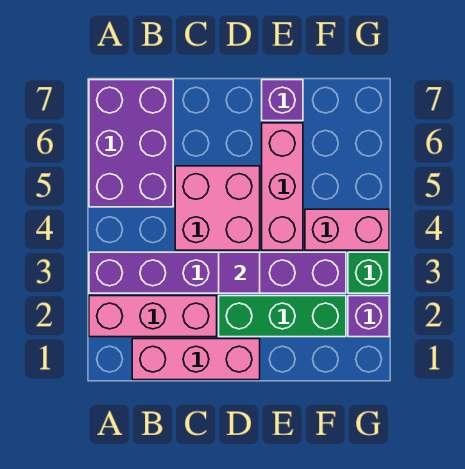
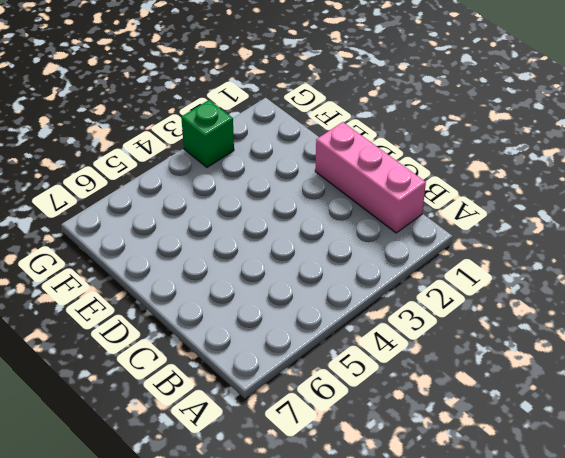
none -> pink 1x3 brick [89,296,217,337]
none -> purple 1x6 brick [89,252,346,293]
none -> purple 2x3 brick [89,80,173,207]

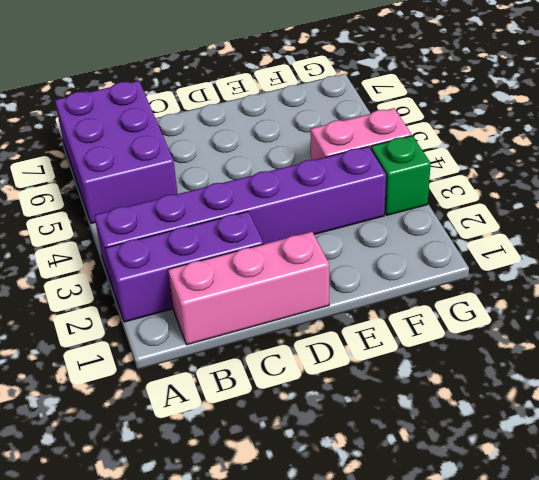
purple 1x3 brick [105,211,263,322] -> pink 1x3 brick [89,296,217,337]
none -> pink 2x2 brick [175,166,260,250]
none -> green 1x3 brick [219,296,346,337]
none -> pink 1x3 brick [262,123,303,250]

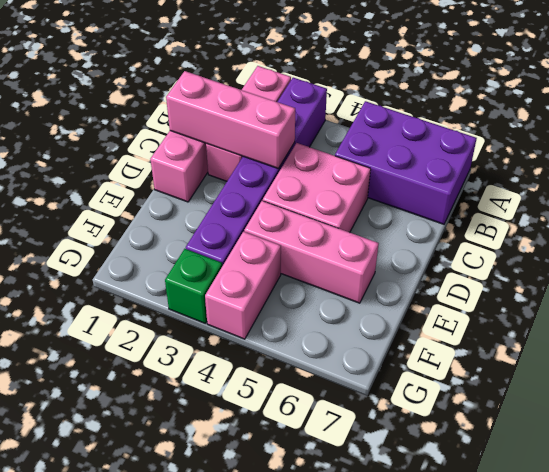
pink 1x3 brick [166,71,295,169] -> none
none -> green 1x3 brick [219,296,346,337]
none -> purple 1x1 brick [262,80,303,121]
none -> purple 1x1 brick [348,296,389,337]

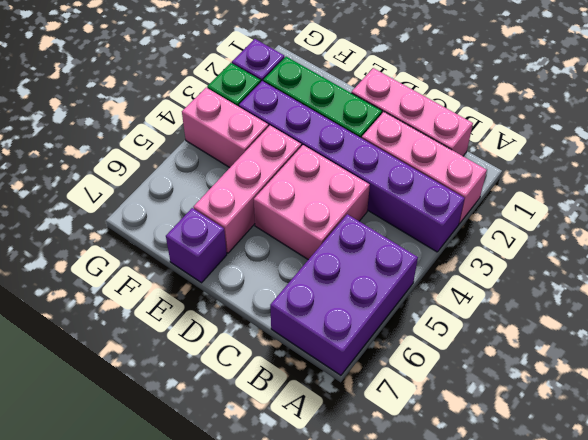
none -> purple 1x1 tile [219,252,260,293]

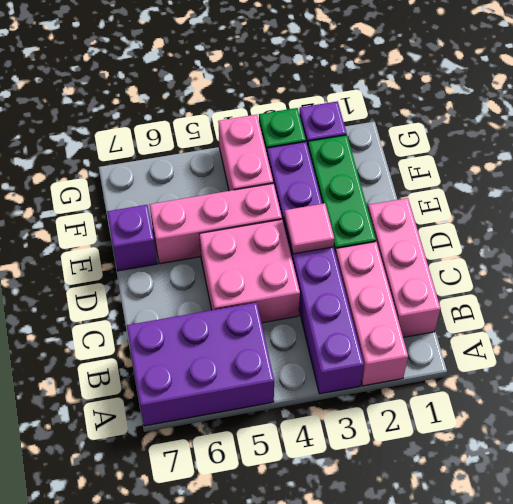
pink 1x1 tile [284,203,334,254] -> purple 1x1 tile [219,252,260,293]

